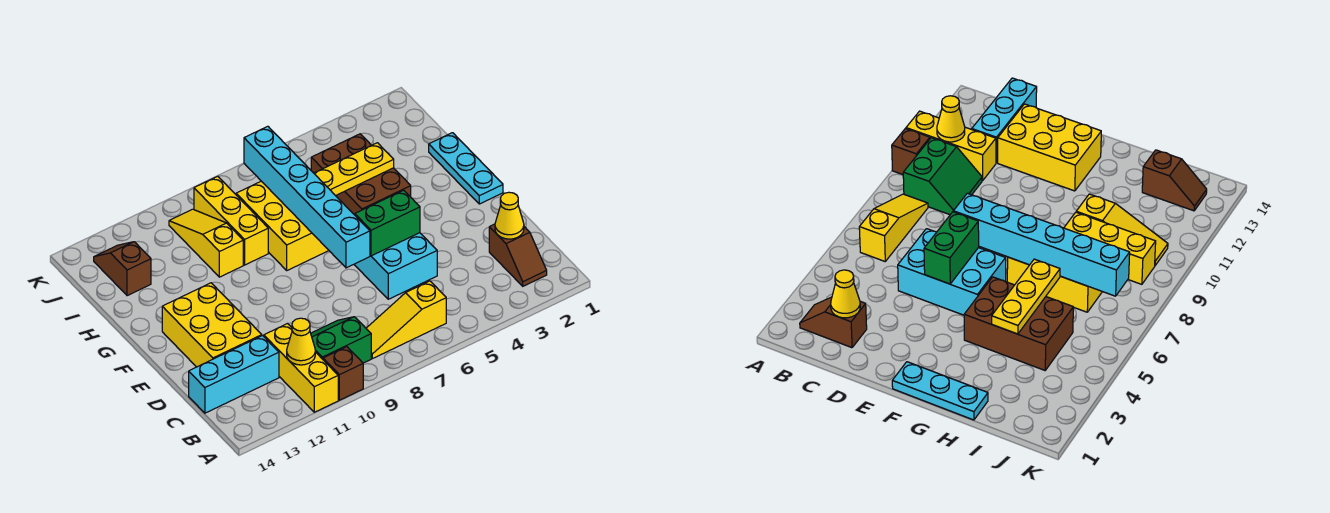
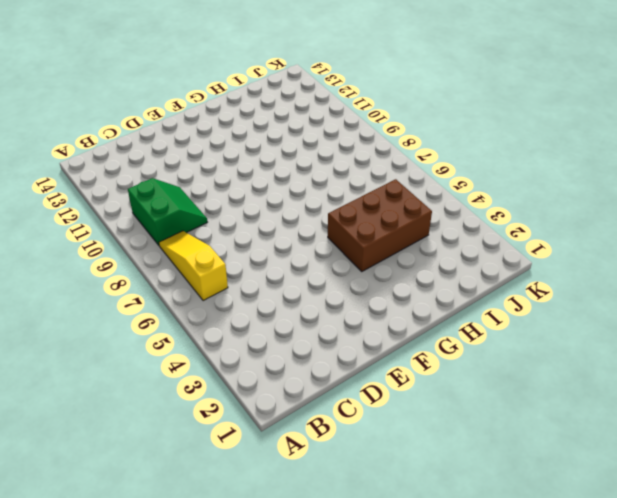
none -> brown 1x1 brick [323,347,363,400]
none -> yellow 1x3 brick [264,324,338,412]
none -> brown 1x2 slope [489,224,547,286]

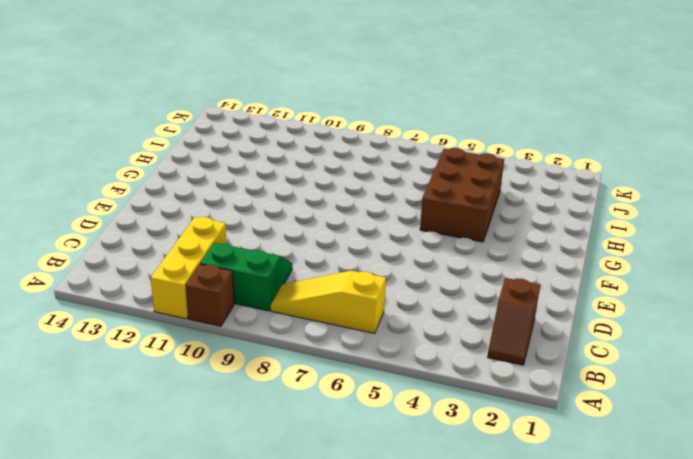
none -> cyan 1x3 brick [189,336,279,413]
none -> cyan 2x3 brick [354,214,437,299]
none -> yellow 2x3 brick [162,283,262,367]

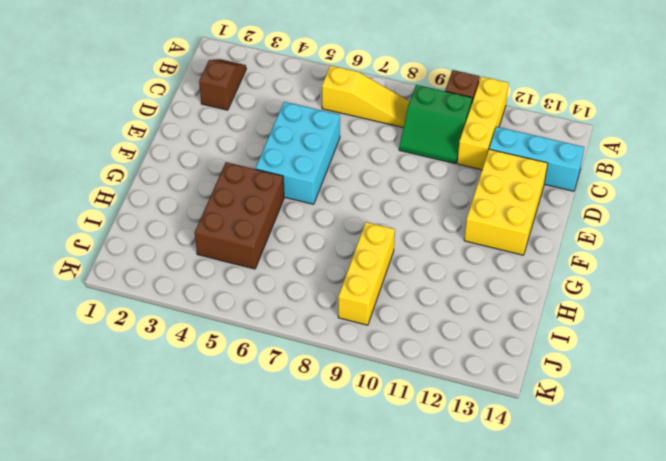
none -> cyan 1x3 plate [429,133,503,204]
none -> yellow 2x3 brick [236,181,329,270]
none -> yellow 1x3 slope [169,209,243,277]

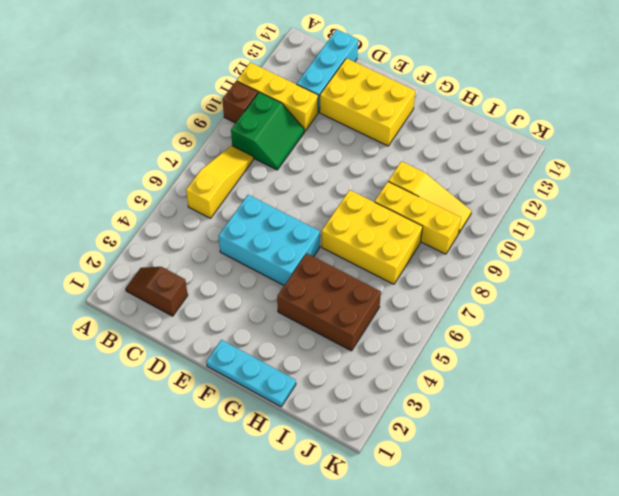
none -> brown 1x2 slope [94,242,151,296]
none -> yellow 1x1 cone [287,318,315,365]
none -> yellow 1x1 cone [495,192,524,239]

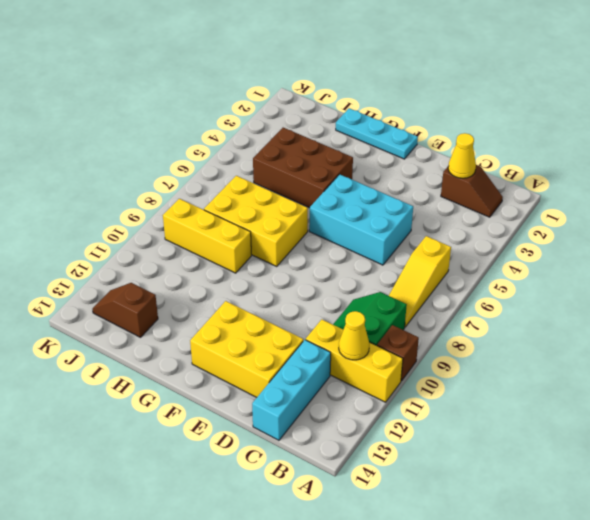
none -> yellow 1x3 slope [169,209,243,277]
none -> green 1x2 brick [355,190,420,256]
none -> cyan 1x6 brick [244,126,370,268]

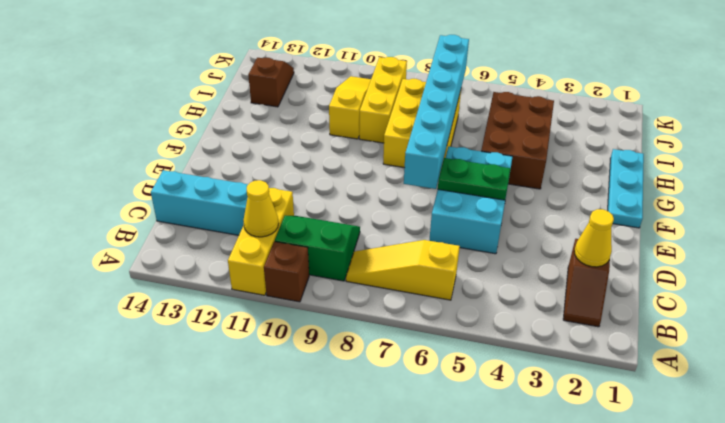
green 1x2 plate [438,158,511,200] -> green 1x2 brick [355,190,420,256]
none -> yellow 2x3 brick [162,283,262,367]
none -> yellow 1x3 plate [314,143,394,196]

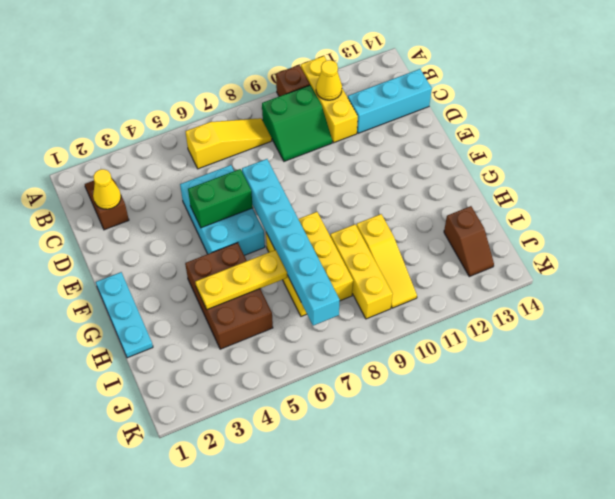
none -> yellow 2x3 brick [162,283,262,367]

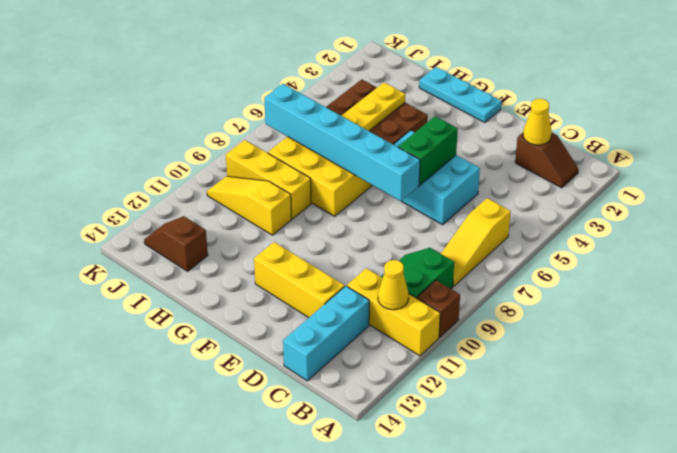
yellow 1x3 brick [254,242,345,318] -> yellow 2x3 brick [162,283,262,367]

